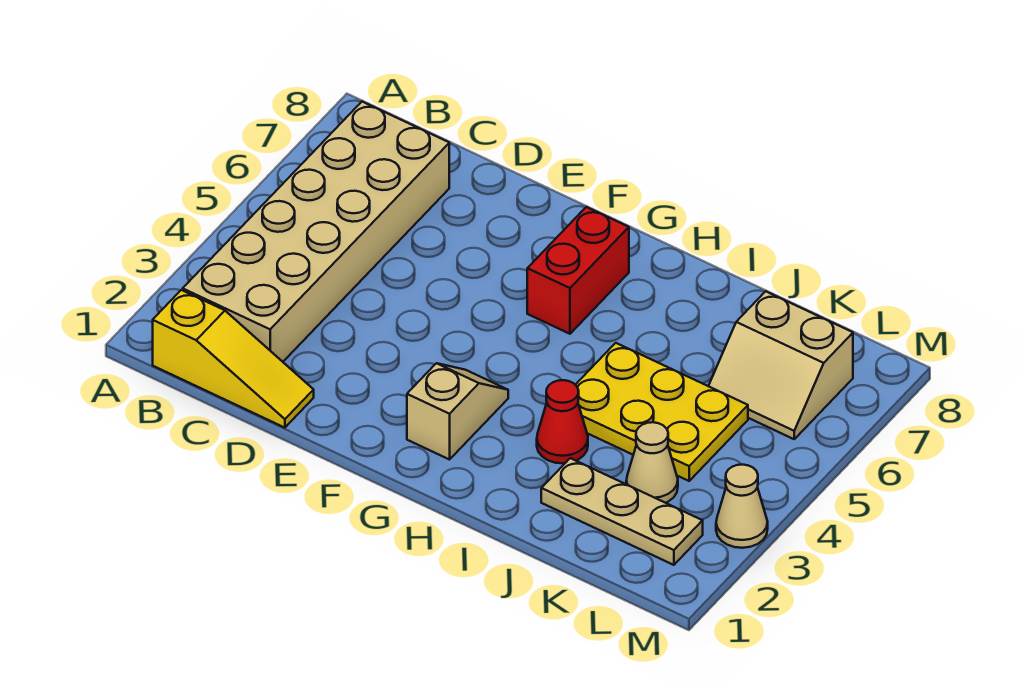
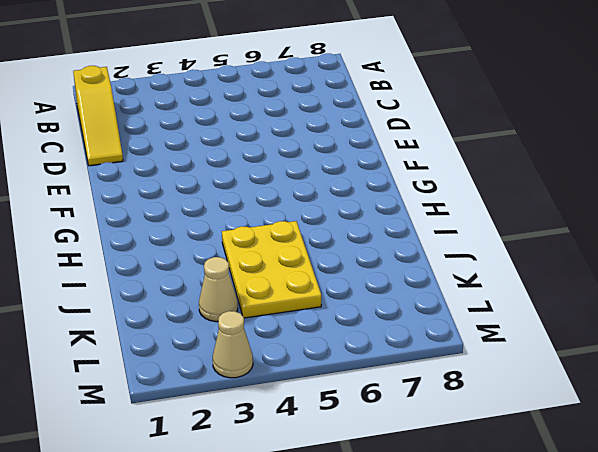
none -> tan 2x6 brick [183,102,449,362]
none -> tan 1x2 slope [407,363,508,460]

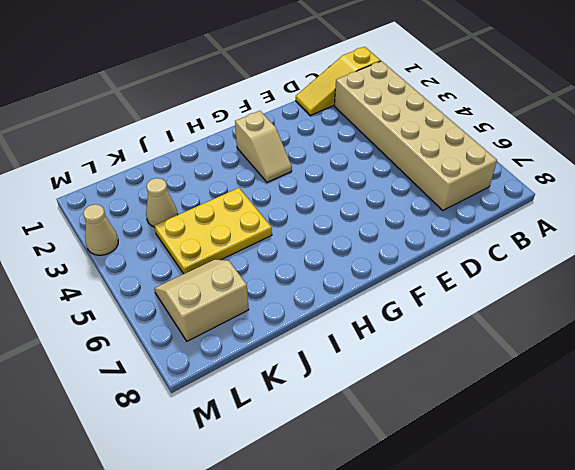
none -> red 1x2 brick [527,207,629,334]
none -> red 1x1 cone [537,380,588,463]

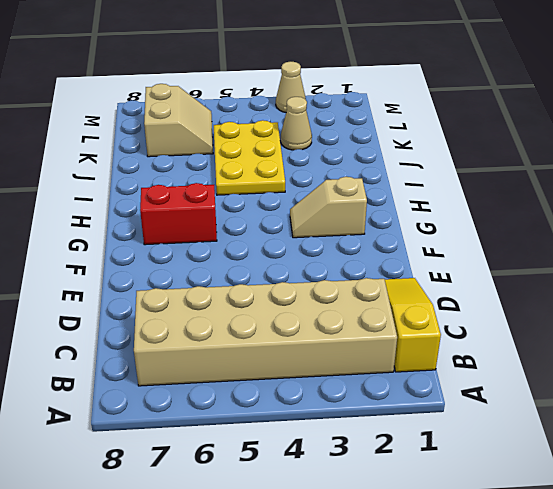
none -> red 1x1 cone [537,380,588,463]
none -> tan 1x3 plate [541,458,703,565]

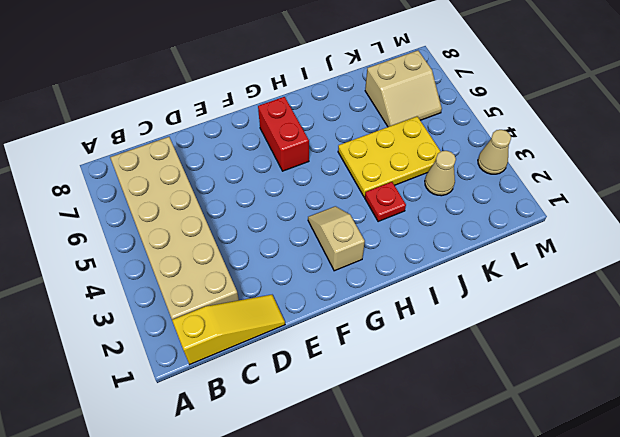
red 1x1 plate [365,182,406,222] -> red 1x1 cone [537,380,588,463]
none -> tan 1x3 plate [541,458,703,565]

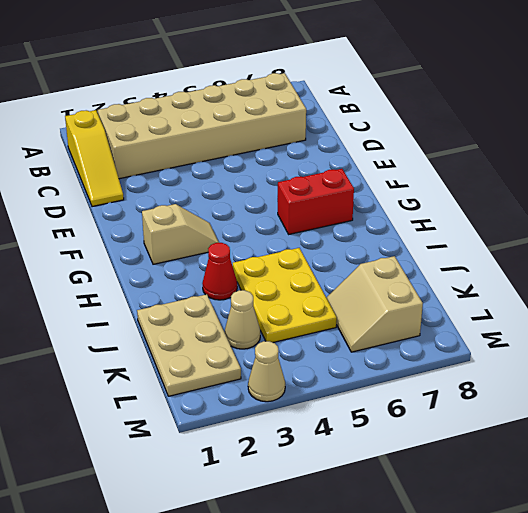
tan 2x3 plate [137,294,241,396] -> tan 1x3 plate [541,458,703,565]

